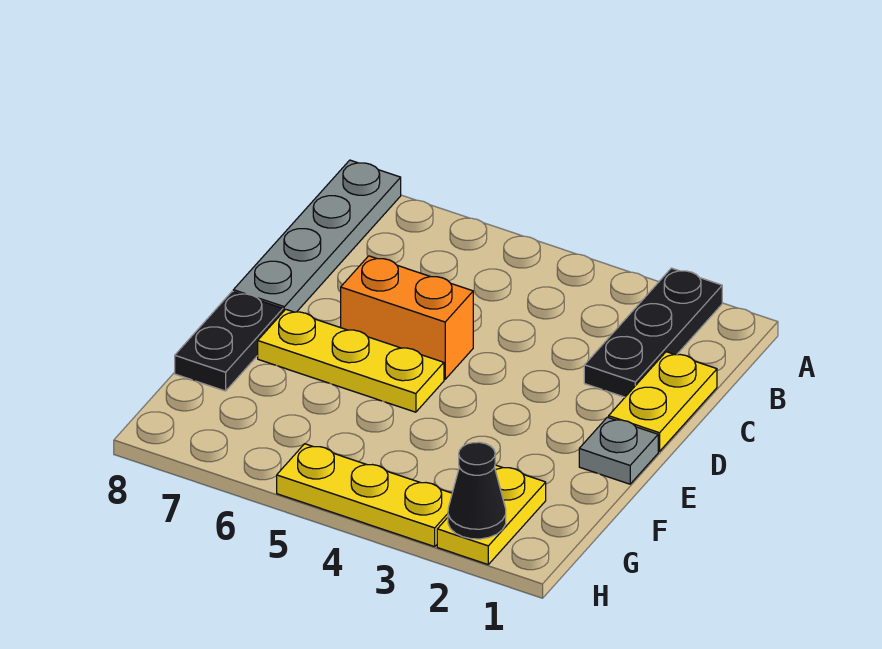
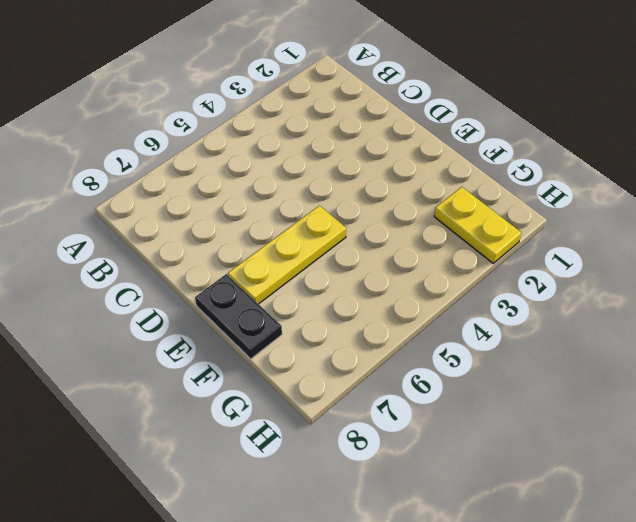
none -> black 1x3 plate [584,268,722,397]
none -> grey 1x4 plate [233,160,401,312]

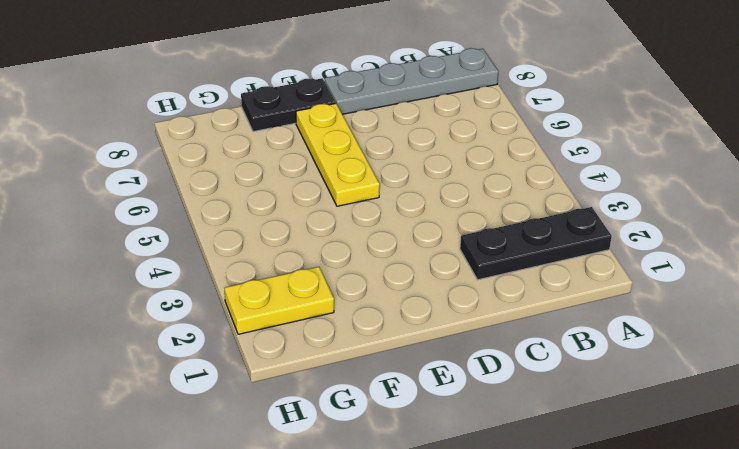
none -> yellow 1x2 plate [609,352,717,451]
none -> orange 1x2 brick [341,256,473,379]

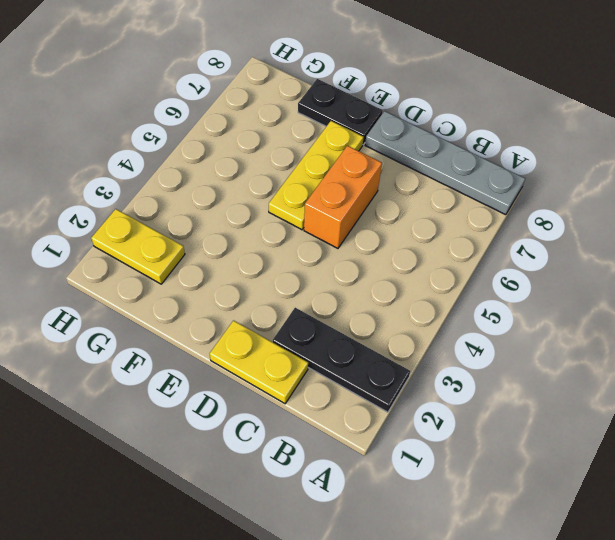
none -> grey 1x1 plate [579,417,658,484]
none -> yellow 1x3 plate [277,444,452,547]

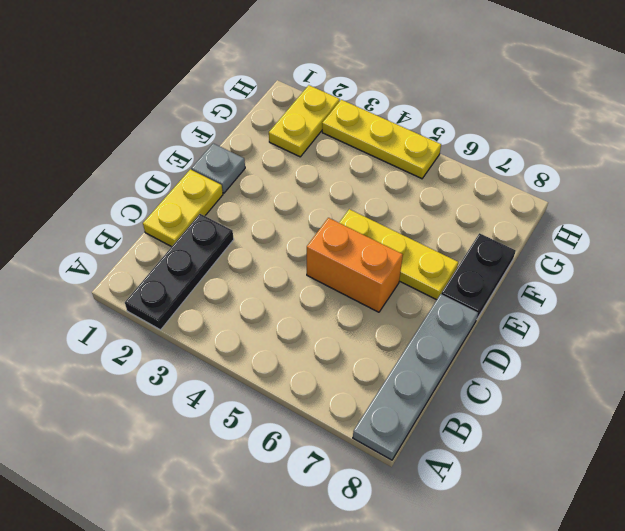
none -> black 1x1 cone [448,442,506,539]

